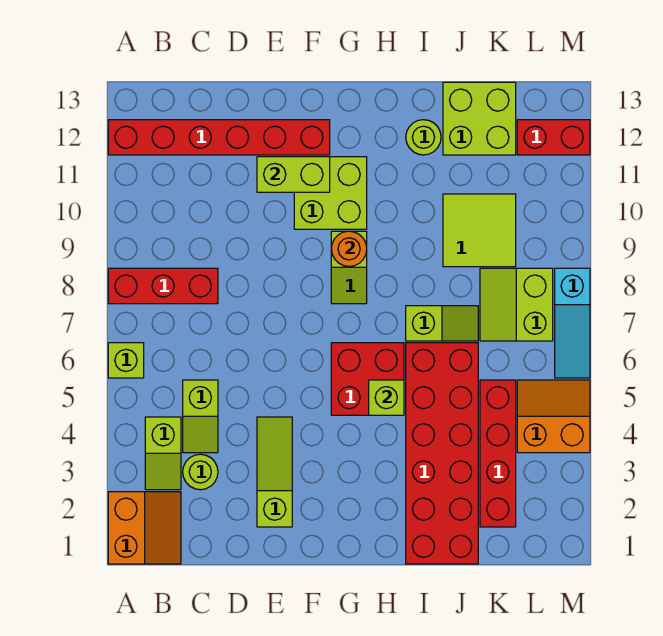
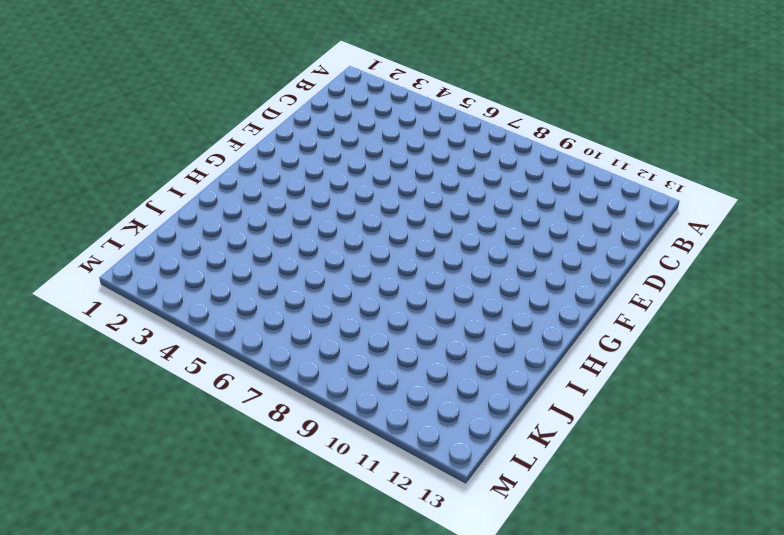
none -> orange 2x2 slope [108,492,181,564]
none -> lime 1x1 brick [108,343,144,378]
none -> red 1x3 brick [108,268,218,304]

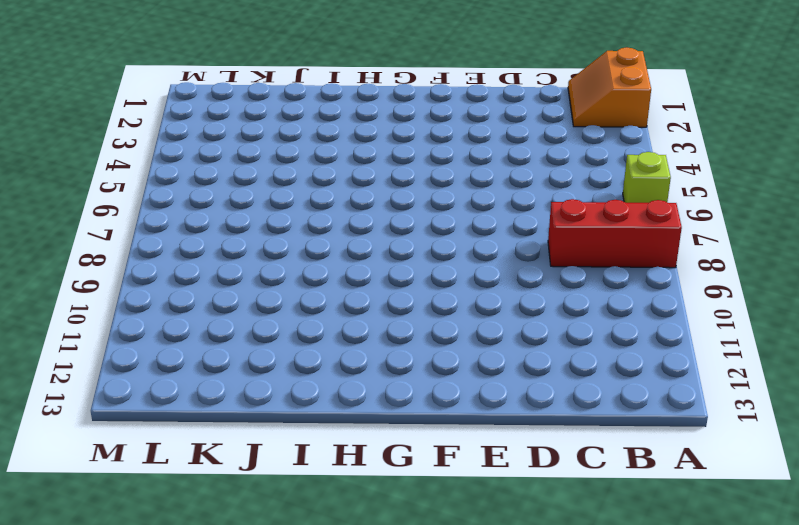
none -> red 1x6 brick [108,120,330,155]
none -> lime 1x2 slope [145,417,181,490]
none -> lime 1x1 round brick [183,454,218,490]

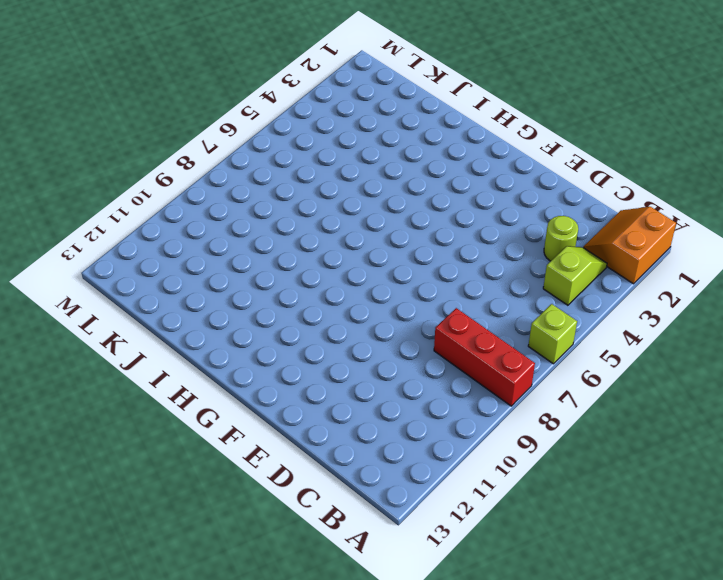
none -> red 1x6 brick [108,120,330,155]
none -> lime 1x2 slope [183,380,218,453]
none -> lime 1x3 slope [257,417,292,527]

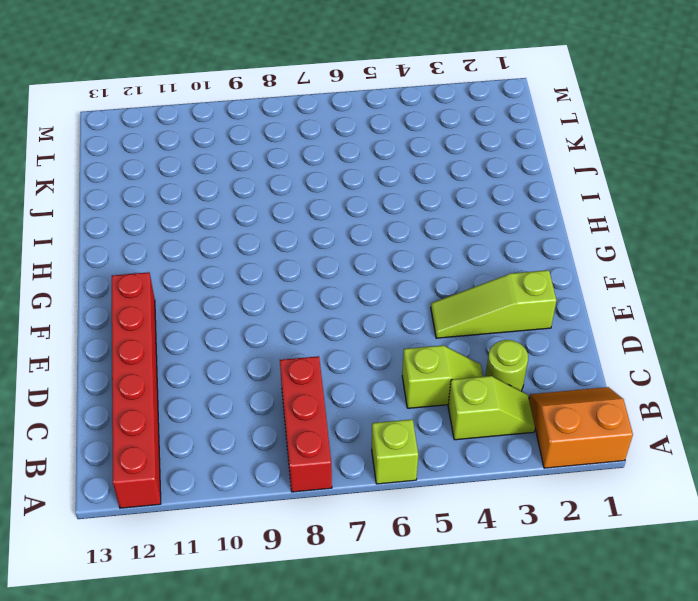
none -> lime 2x2 brick [294,157,367,229]
none -> red 2x2 brick [331,343,404,415]
none -> lime 1x2 slope [331,231,367,304]

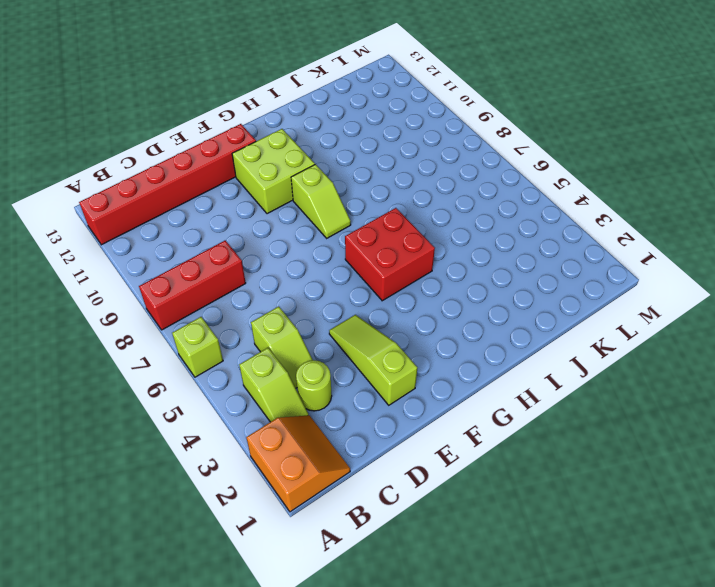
none -> red 2x6 brick [406,343,478,564]
none -> lime 1x2 slope [406,306,478,341]
none -> lime 1x1 round brick [406,120,441,155]

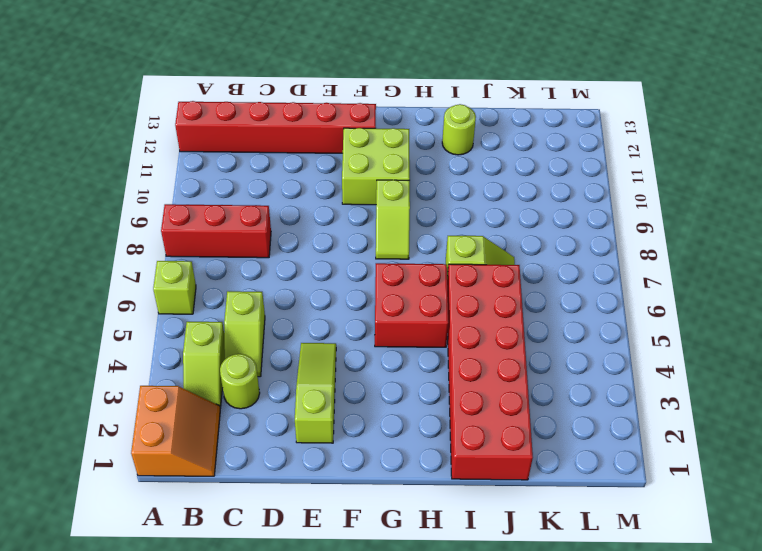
none -> lime 2x2 tile [443,194,516,267]
none -> lime 2x2 brick [443,82,516,155]
none -> red 1x4 brick [480,380,516,527]

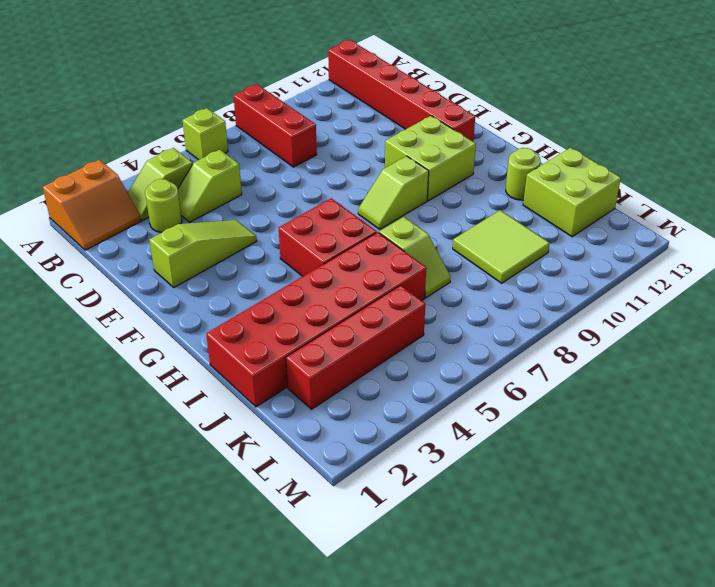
none -> lime 2x2 slope [480,268,553,341]
none -> orange 2x2 slope [517,380,590,453]
none -> red 1x2 brick [517,120,590,155]

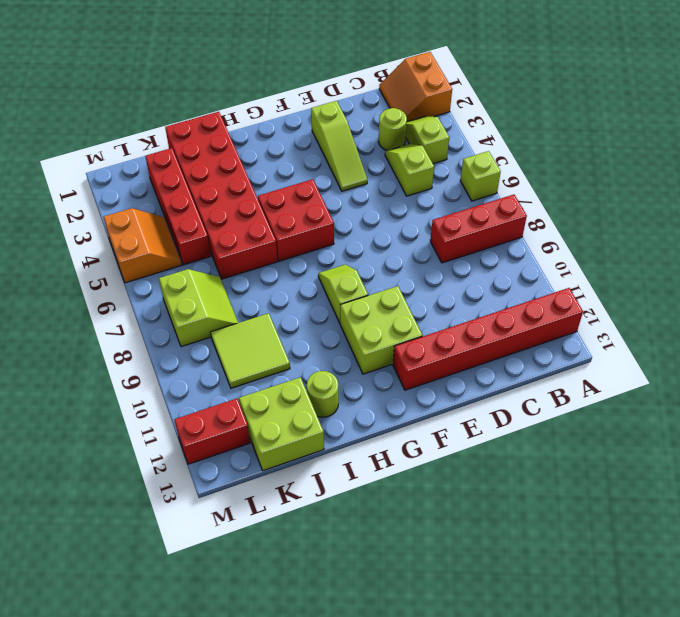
orange 2x2 slope [104,208,182,283] -> orange 2x2 slope turned to [517,380,590,453]
none -> lime 1x2 slope [406,306,478,341]
none -> cyan 1x3 slope [555,268,590,378]
none -> lime 1x2 brick [257,157,330,192]

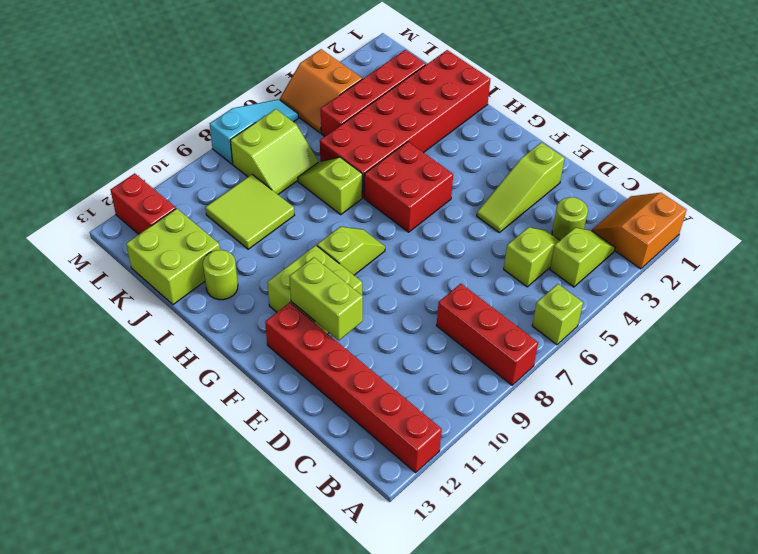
none -> orange 1x1 round brick [331,231,367,267]
none -> lime 1x1 brick [369,380,404,415]

